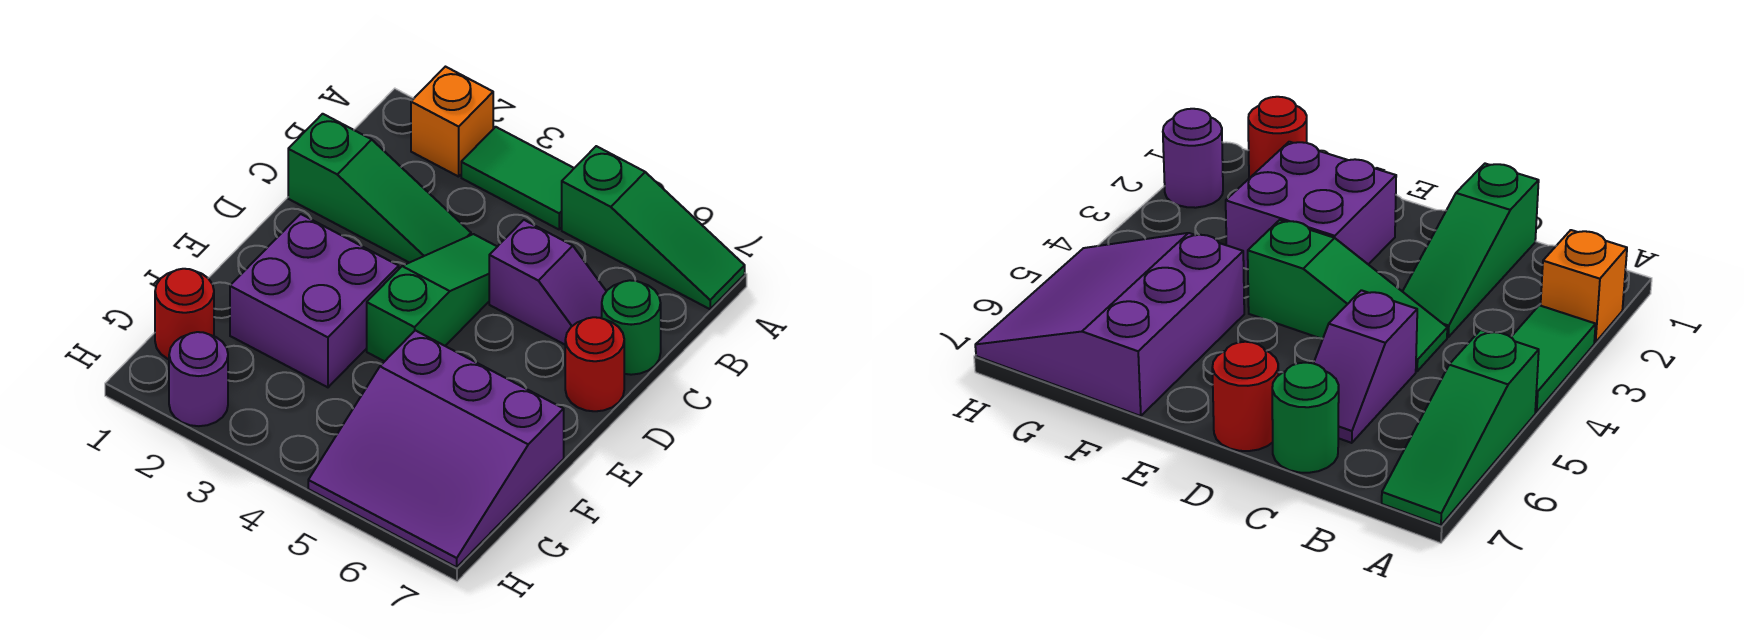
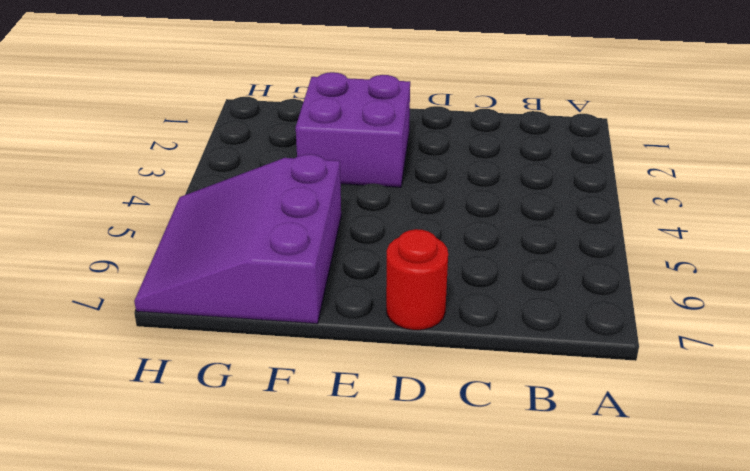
none -> orange 1x1 brick [411,67,493,177]
none -> green 1x2 tile [461,127,574,229]
none -> green 1x3 slope [562,146,745,309]

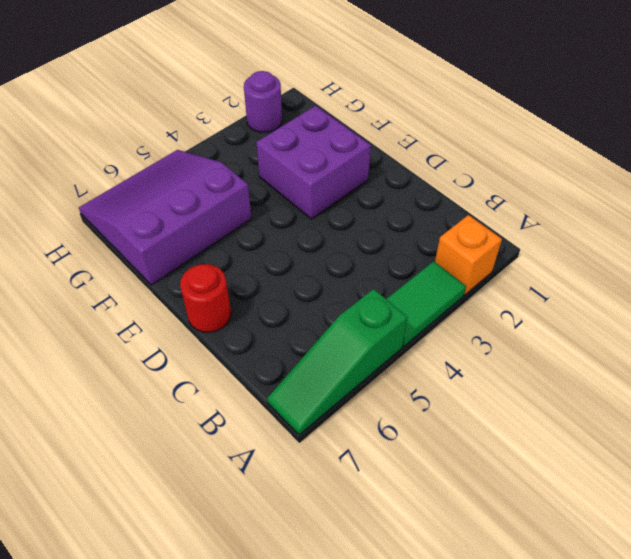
none -> green 1x3 slope [288,114,471,263]
none -> green 1x3 slope [367,234,497,361]
none -> purple 1x2 slope [489,220,606,345]

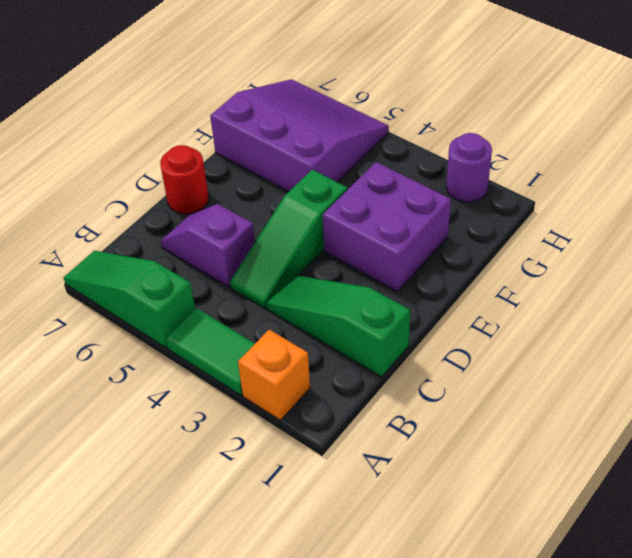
none -> green 1x1 round brick [602,280,661,375]
none -> red 1x1 round brick [155,269,214,359]

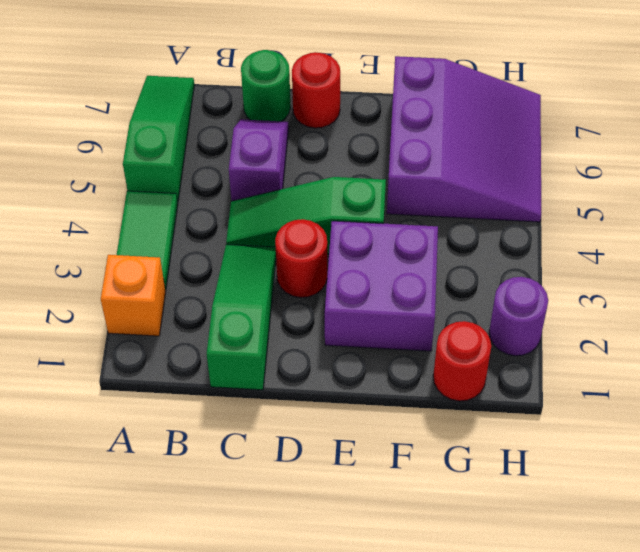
red 1x1 round brick [275,219,327,297] -> none

